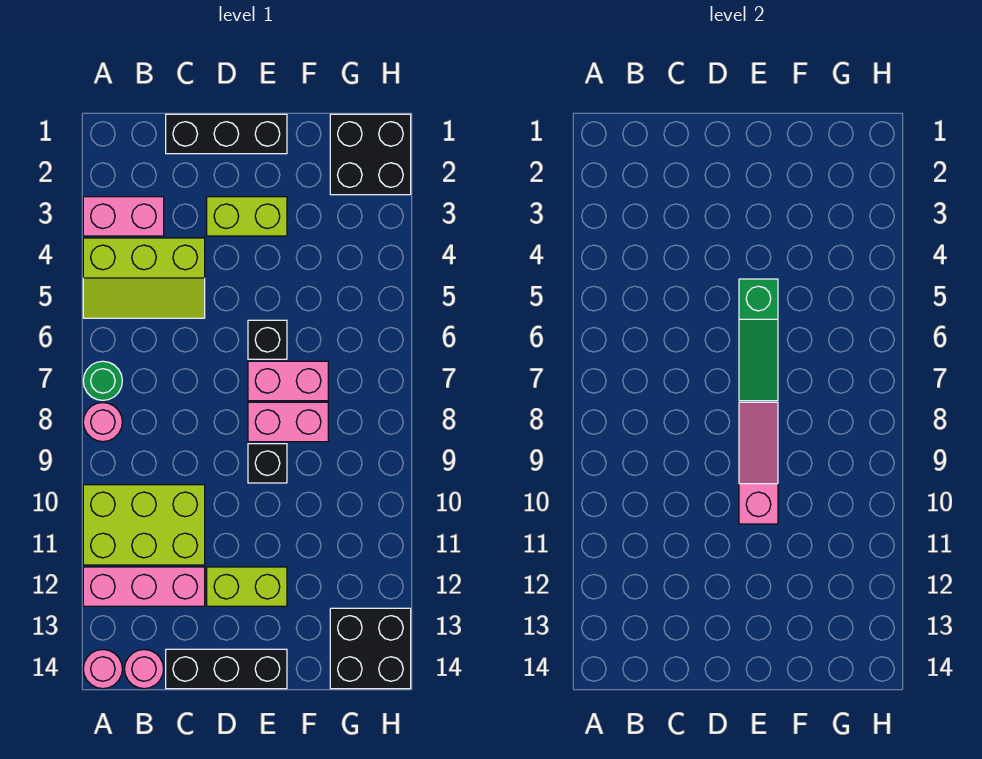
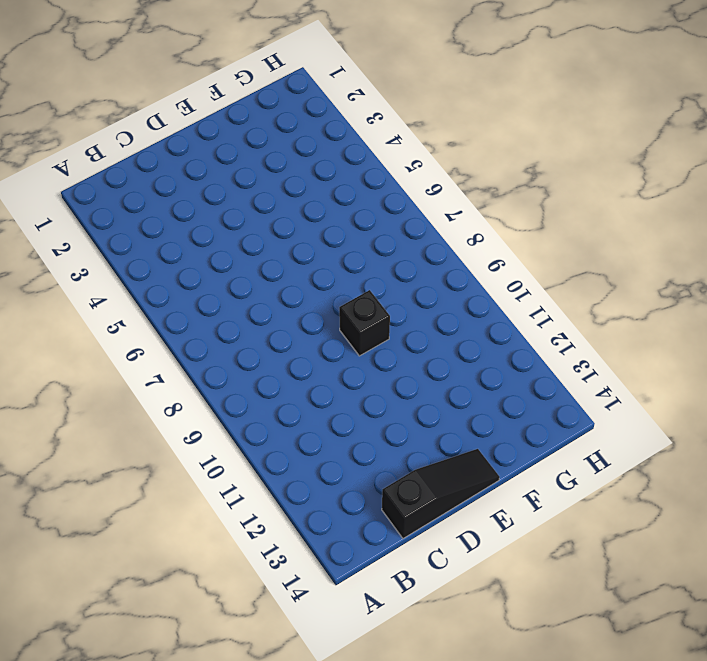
black 1x3 slope [382,449,500,539] -> black 1x3 brick [166,649,287,689]
none -> pink 1x2 brick [83,197,164,236]
none -> lime 2x3 slope [83,238,205,318]
none -> green 1x1 round brick [83,361,122,400]

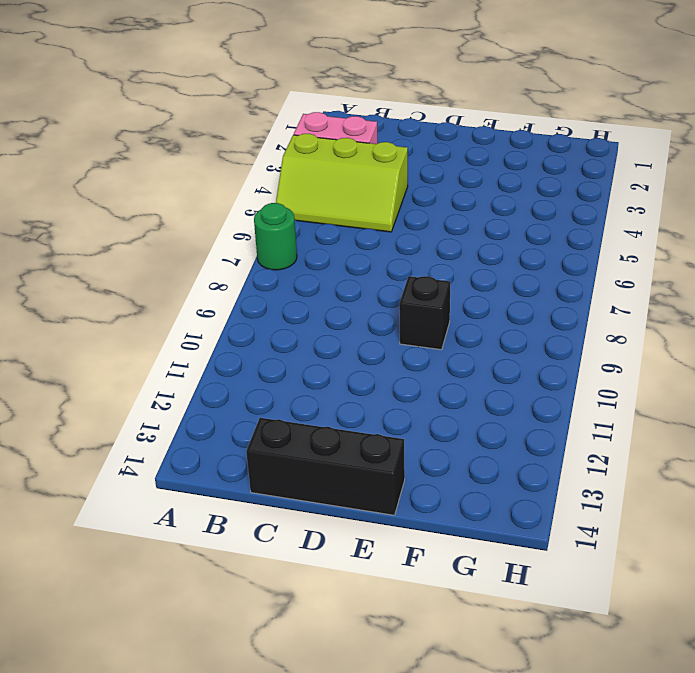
none -> pink 1x1 round brick [83,403,122,442]
none -> lime 2x3 brick [83,485,205,565]
none -> pink 1x3 brick [83,567,205,606]

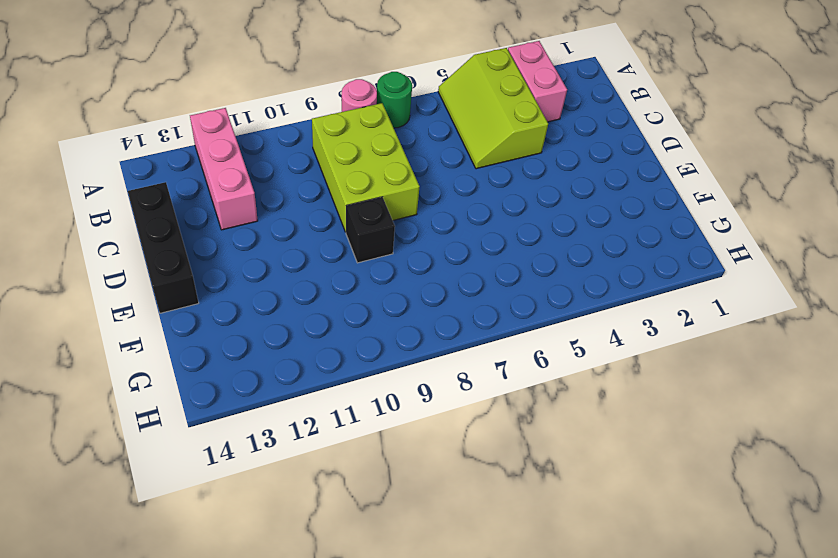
lime 2x3 brick [312,103,420,232] -> lime 2x3 brick moved to [83,485,205,565]
none -> pink 1x1 round brick [83,650,122,689]
none -> pink 1x1 round brick [125,650,164,689]
none -> black 1x3 brick [166,114,287,154]

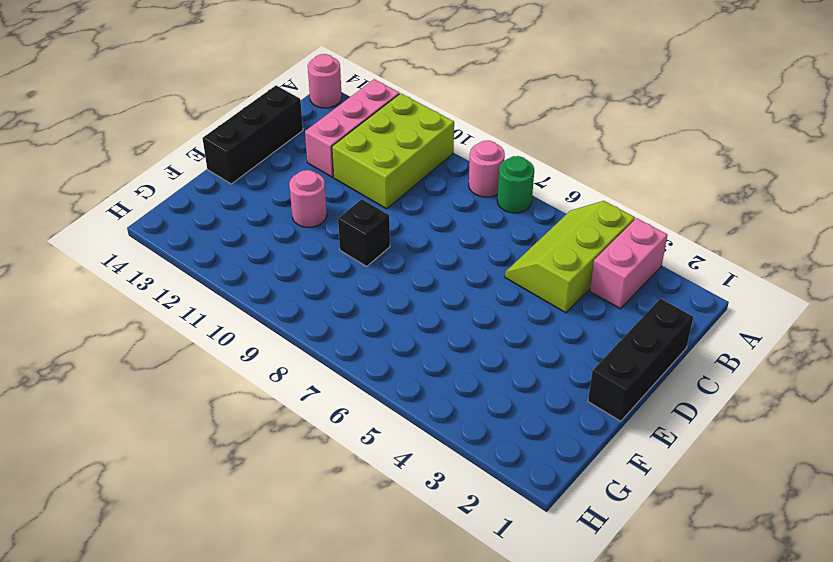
pink 1x1 round brick [289,170,327,227] -> pink 1x1 round brick moved to [125,650,164,689]
none -> lime 1x2 brick [207,197,287,236]
none -> lime 1x2 brick [207,567,287,606]
none -> black 1x1 brick [248,320,287,359]

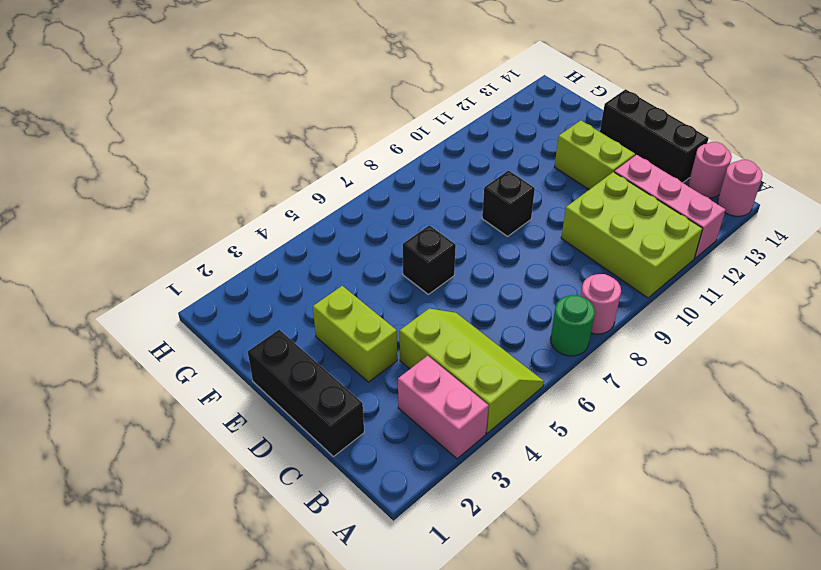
none -> pink 1x2 brick [248,361,328,401]
none -> pink 1x2 brick [248,402,328,442]
none -> black 2x2 brick [330,114,411,195]

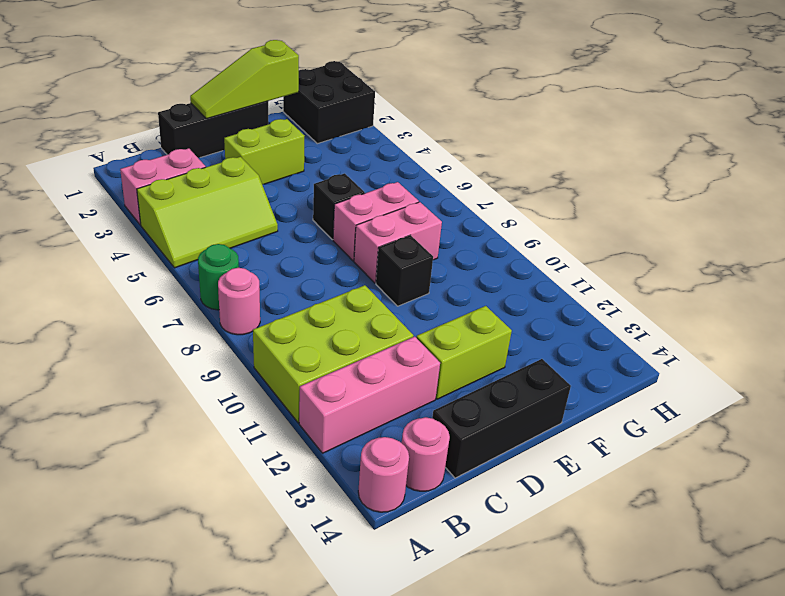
lime 1x3 slope [190,40,299,119] -> none
none -> black 2x2 brick [330,608,411,689]
none -> green 1x3 slope [739,279,778,401]
none -> pink 1x3 slope [739,402,778,524]

